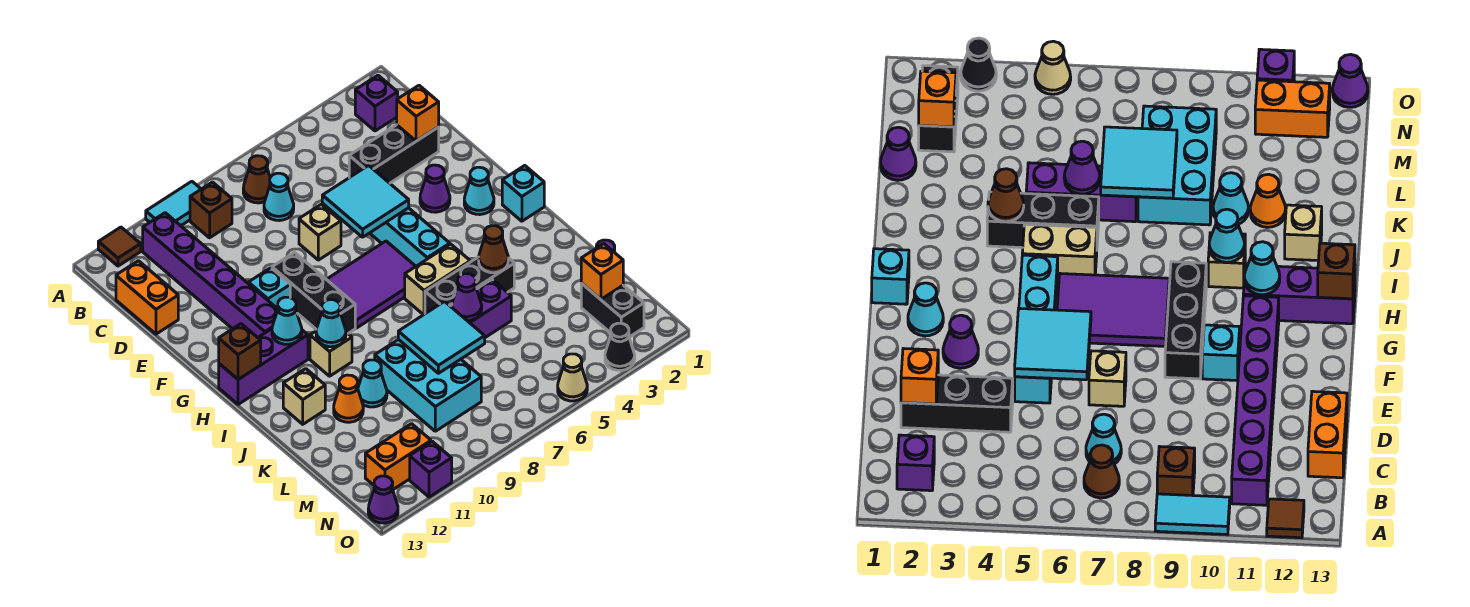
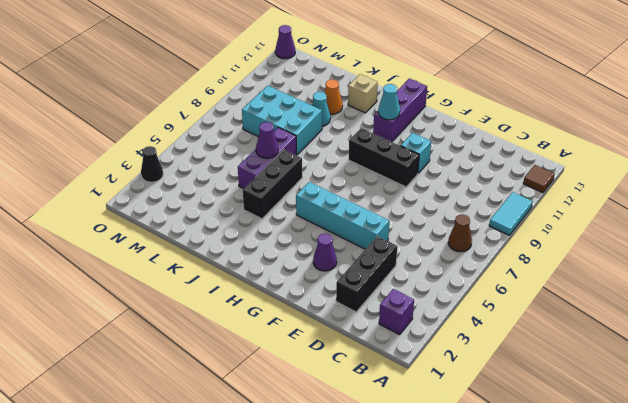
none -> brown 1x1 brick [190,182,232,238]
none -> purple 1x6 brick [143,213,278,338]
none -> cyan 1x1 cone [264,173,294,221]
none -> orange 1x2 brick [116,261,178,334]

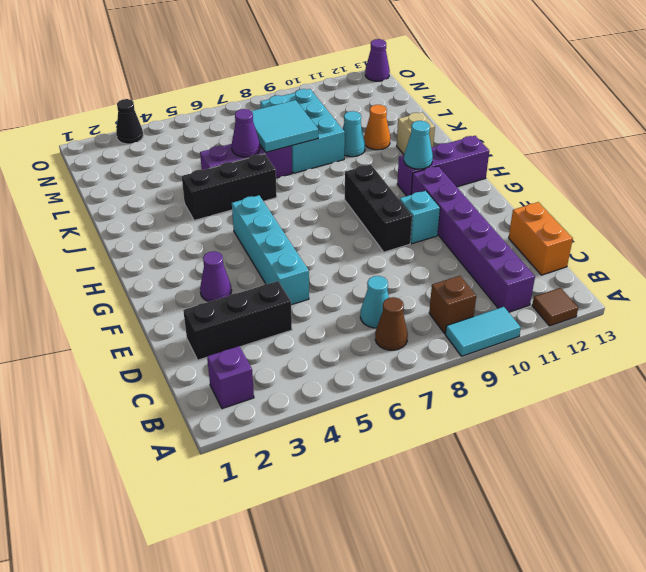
none -> tan 1x1 brick [299,204,341,260]
none -> cyan 1x1 cone [464,167,494,215]
none -> purple 2x3 tile [326,241,416,328]
none -> cyan 1x1 brick [502,166,544,221]

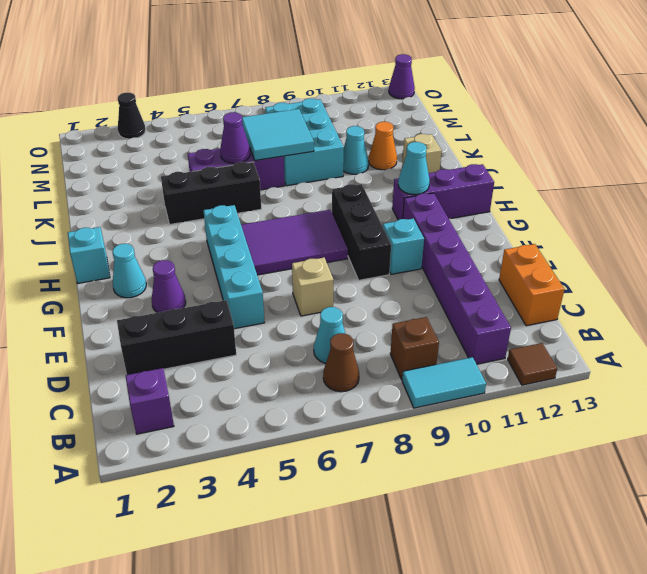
none -> tan 1x2 brick [405,244,470,315]
none -> tan 1x1 brick [310,331,352,376]
none -> purple 1x1 cone [881,127,916,180]
none -> black 1x2 brick [581,283,644,337]

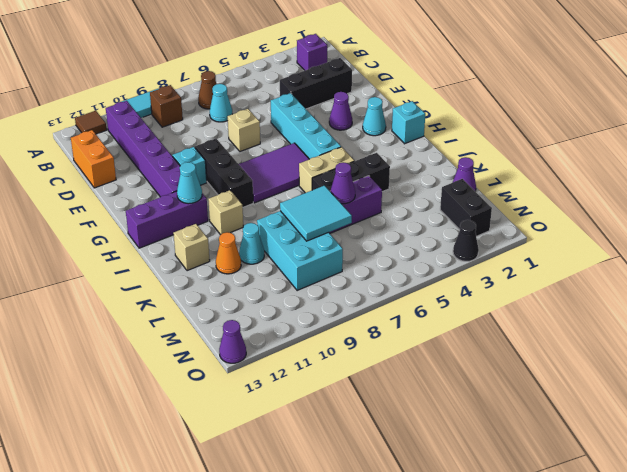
none -> orange 1x2 brick [365,424,431,490]
none -> tan 1x1 cone [558,354,587,401]
none -> purple 1x1 brick [410,441,452,497]
none -> orange 1x1 brick [397,86,439,141]

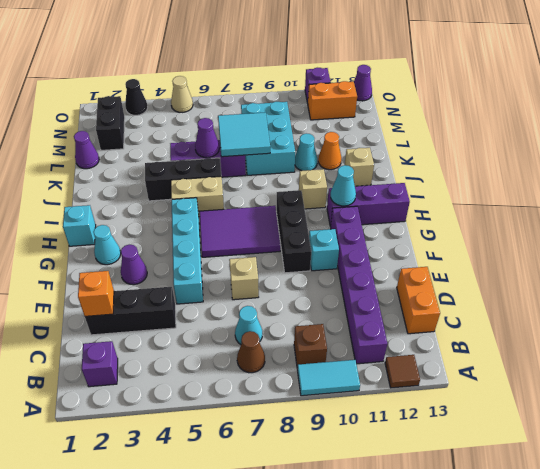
none -> cyan 2x2 tile [322,165,409,237]
none -> brown 1x1 brick [219,324,261,379]
none -> cyan 1x1 cone [316,300,346,347]
none -> brown 1x1 cone [479,226,508,273]

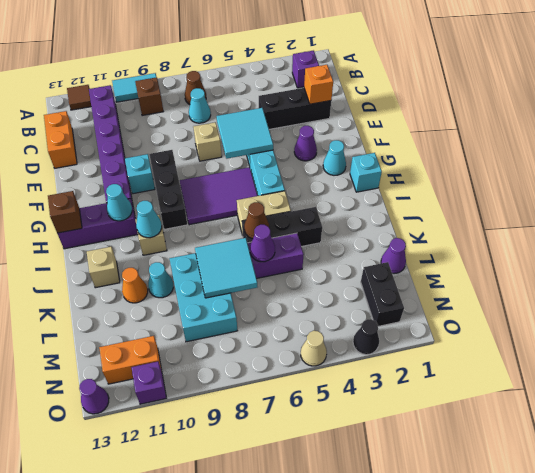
brown 1x1 cone [244,202,269,239] -> brown 1x1 cone moved to [479,226,508,273]
none -> orange 1x1 brick [581,244,623,299]

